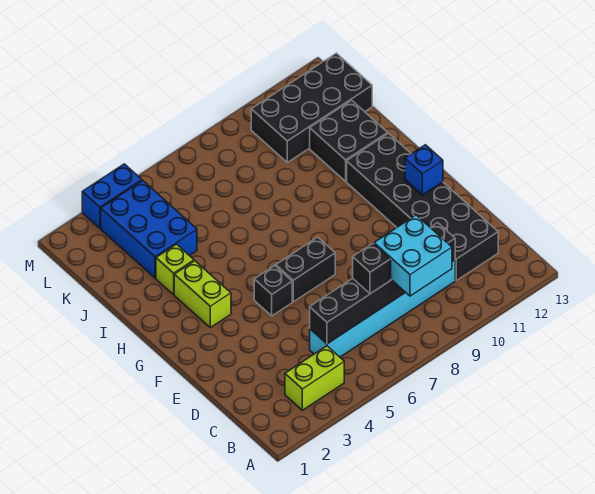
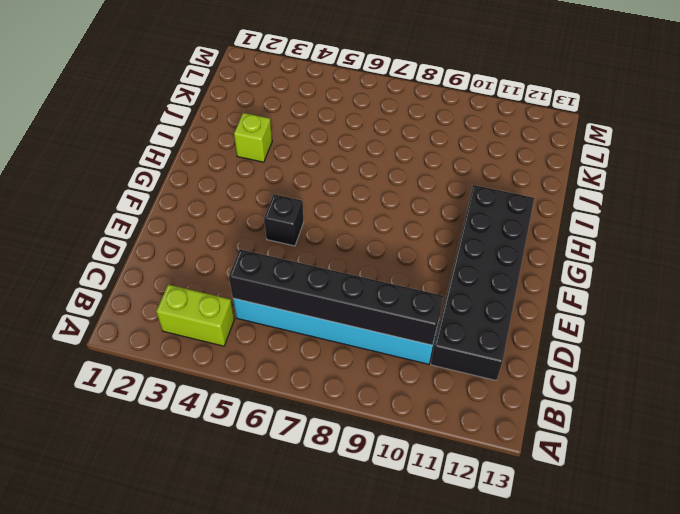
none -> black 1x2 brick [276,237,335,302]
none -> lime 1x2 brick [174,261,231,328]
none -> black 2x2 brick [310,100,388,181]

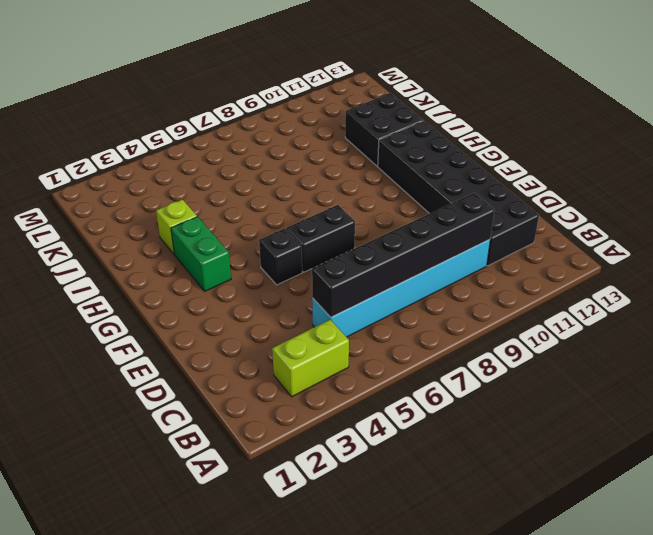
green 1x2 brick [171,217,231,291] -> lime 1x2 brick [174,261,231,328]
none -> blue 2x3 brick [101,180,197,278]
none -> black 2x4 brick [251,53,372,162]
none -> blue 1x2 brick [82,164,142,228]

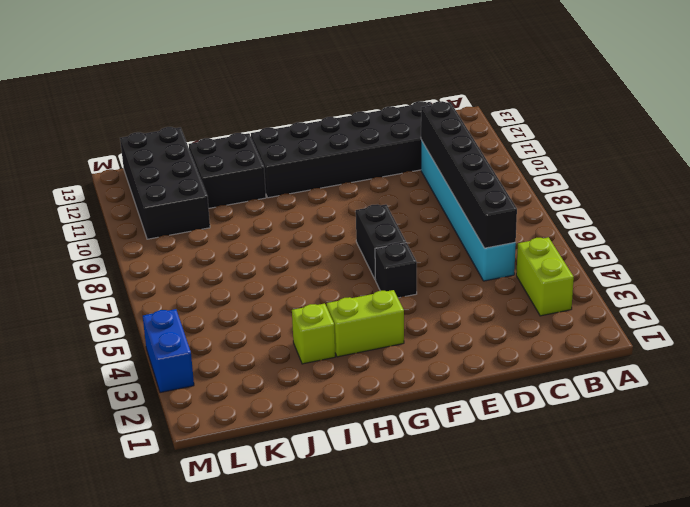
none -> blue 2x3 brick [101,180,197,278]
none -> blue 1x1 brick [405,145,443,195]
none -> cyan 2x2 brick [374,215,452,296]

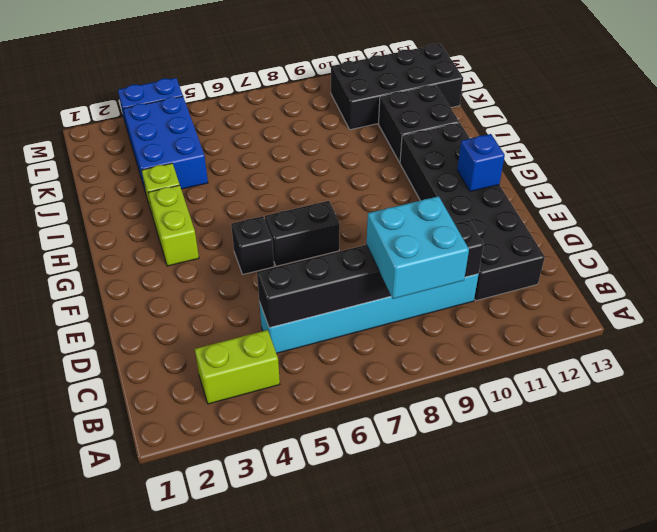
none -> black 1x1 brick [353,244,391,294]

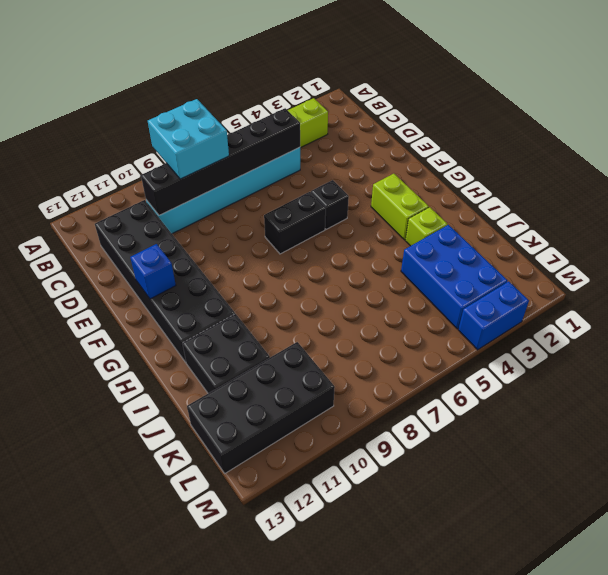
none -> black 1x1 brick [353,244,391,294]

